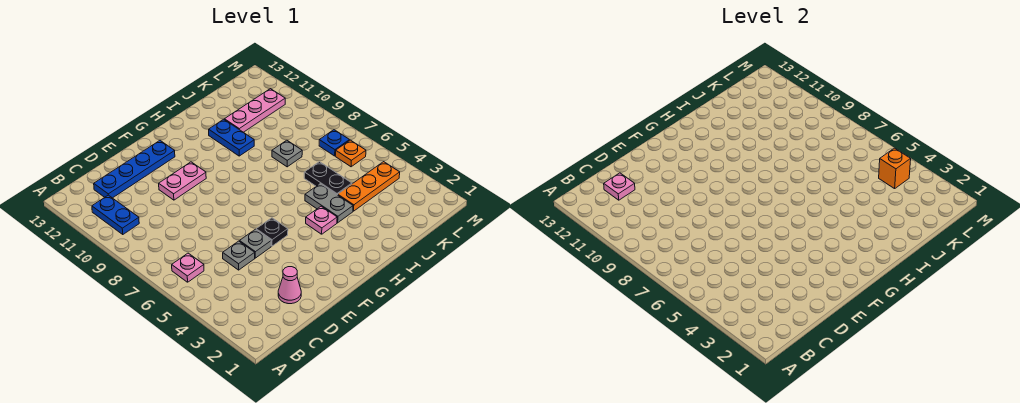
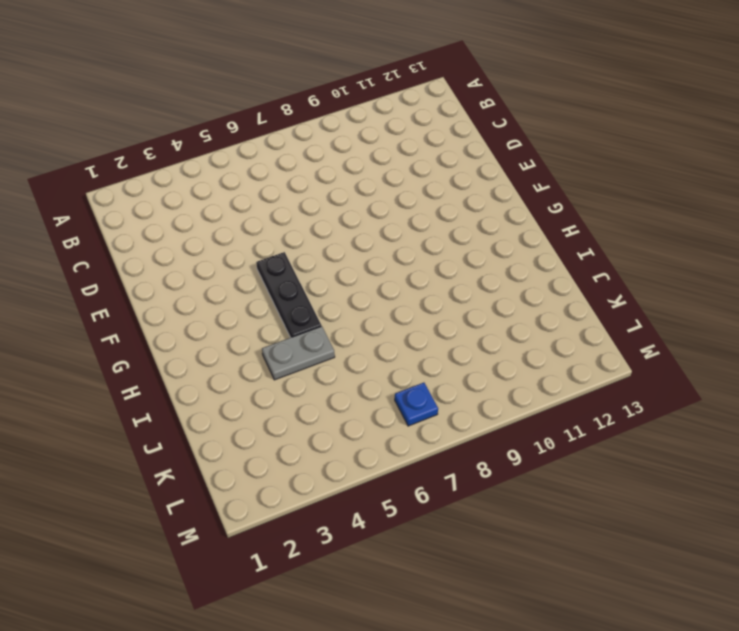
black 1x3 plate [256,252,321,338] -> black 1x1 plate [256,218,288,246]
none -> pink 1x1 plate [172,253,204,282]
none -> blue 1x2 plate [92,195,139,234]
none -> blue 1x4 plate [94,141,175,198]

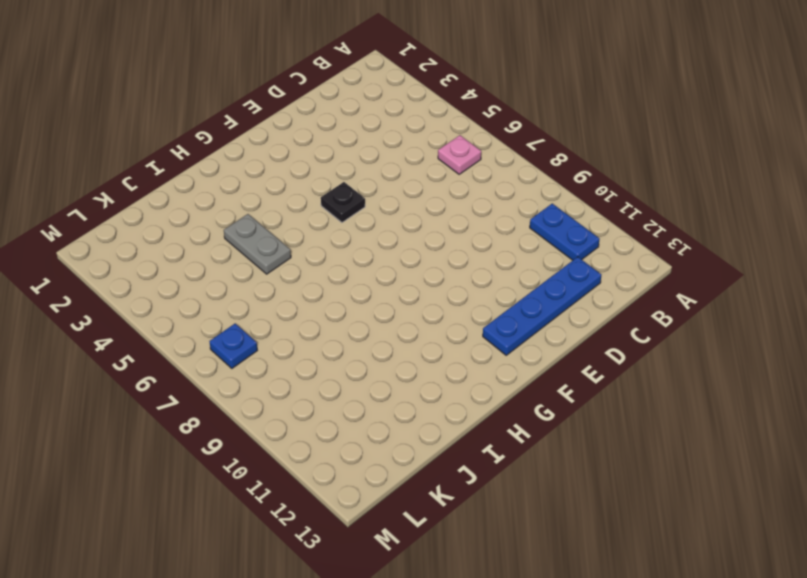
none -> pink 1x1 cone [278,267,301,304]
none -> grey 1x1 plate [223,241,255,270]
none -> grey 1x1 plate [240,229,271,258]

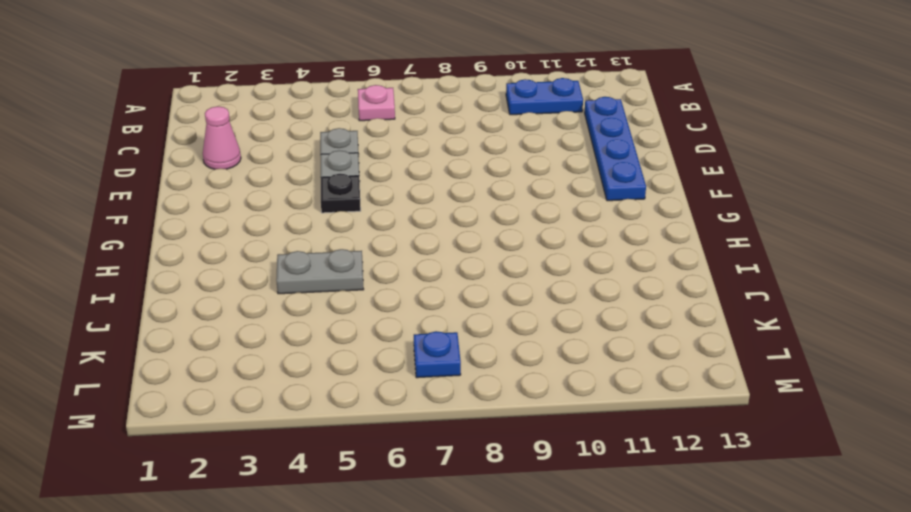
none -> pink 1x2 plate [159,162,206,200]
none -> pink 1x1 plate [306,206,337,234]
none -> blue 1x2 plate [209,119,254,156]

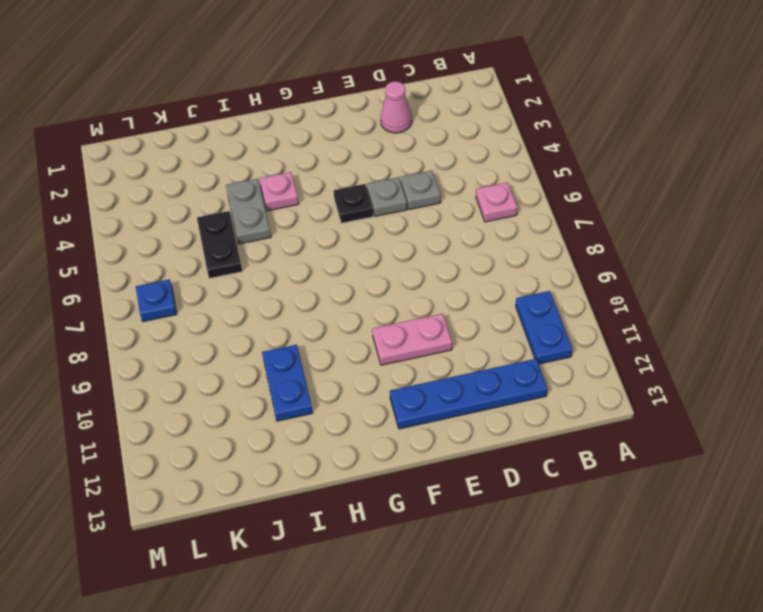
none -> orange 1x3 plate [338,162,400,211]
none -> grey 1x1 plate [272,140,302,167]
none -> pink 1x3 plate [225,89,285,132]

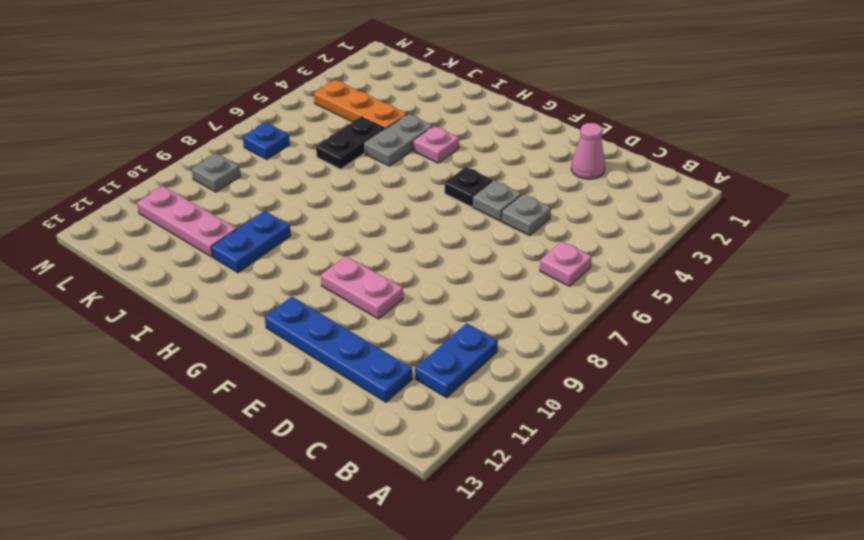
grey 1x1 plate [192,153,240,192] -> grey 1x1 plate moved to [272,140,302,167]
none -> orange 1x1 plate [335,140,366,167]
none -> pink 1x1 plate [604,173,635,200]
none -> orange 1x1 brick [879,148,911,189]

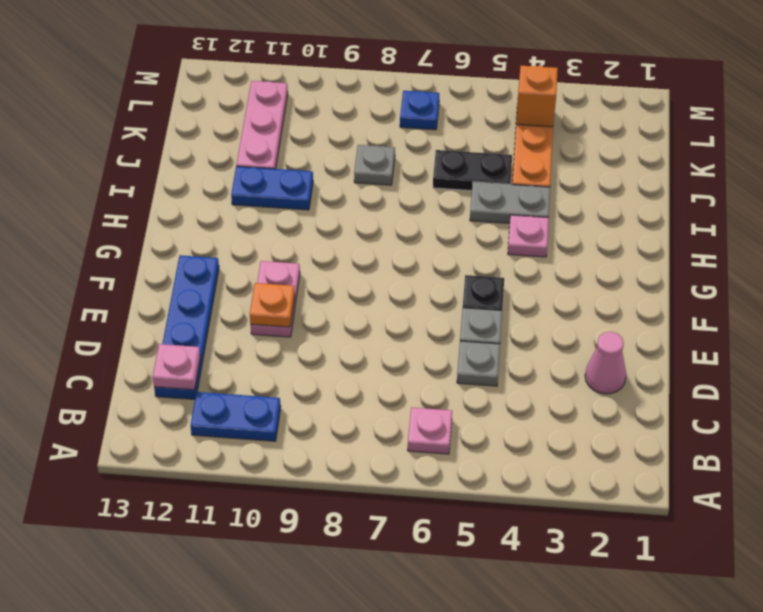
orange 1x1 plate [250,283,295,327] -> orange 1x1 plate moved to [335,140,366,167]

